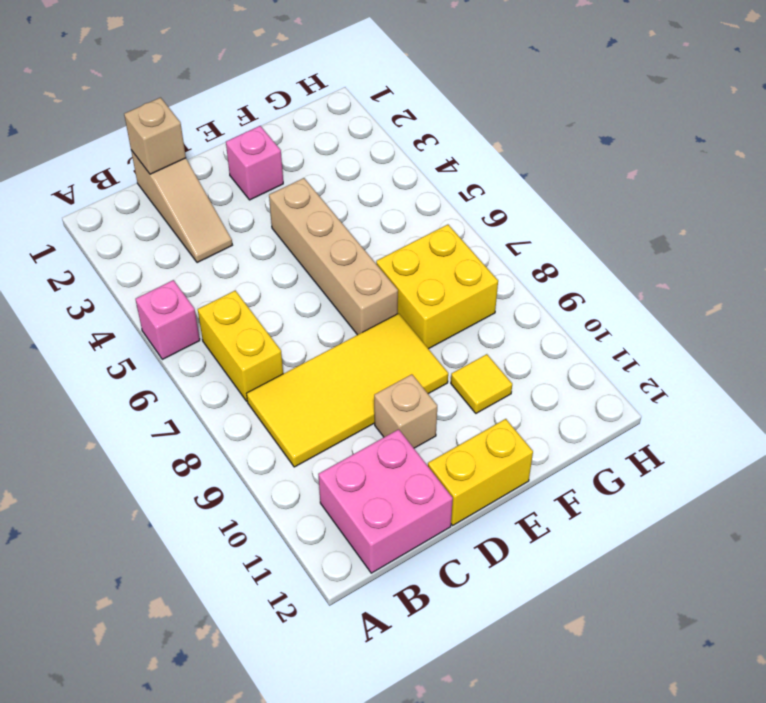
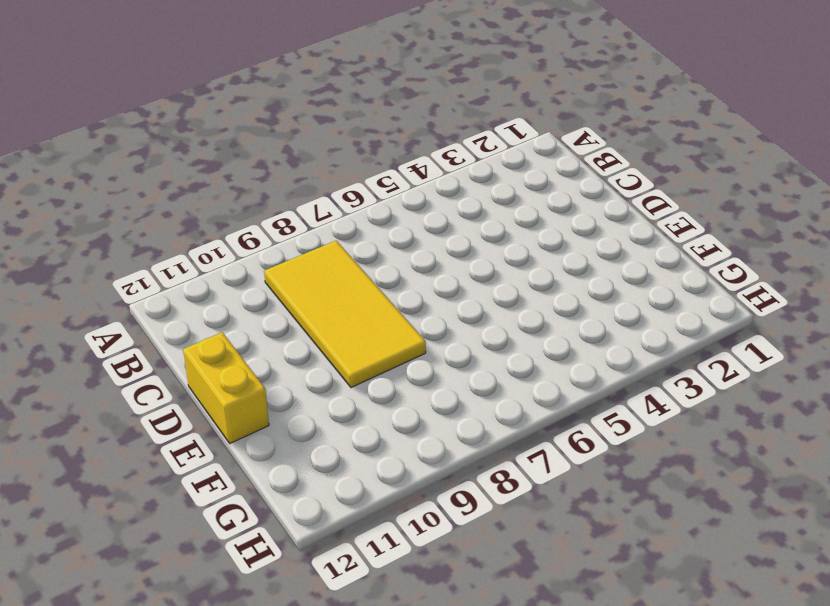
none -> pink 1x1 brick [136,280,200,359]
none -> yellow 1x2 brick [198,291,283,401]
none -> pink 2x2 brick [318,429,453,573]

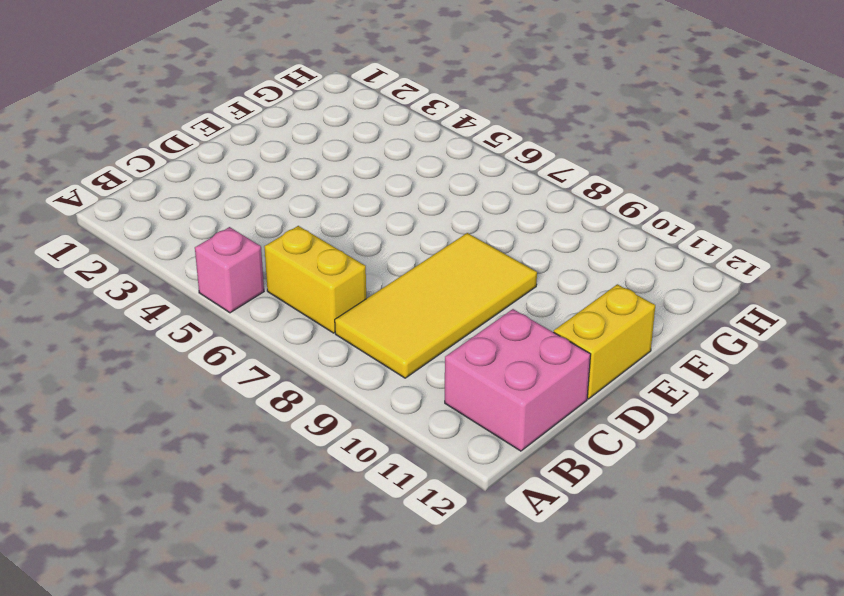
none -> tan 1x3 slope [131,150,232,263]
none -> tan 1x1 brick [374,374,437,448]
none -> pink 1x1 brick [226,126,283,200]

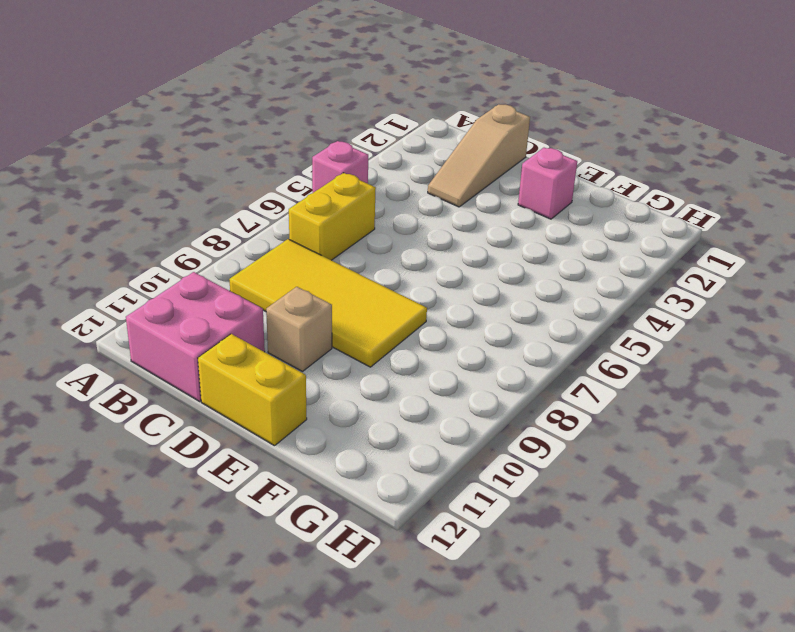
none -> tan 1x4 brick [269,178,398,335]
none -> yellow 2x2 brick [376,225,498,349]
none -> yellow 1x1 tile [451,354,512,413]

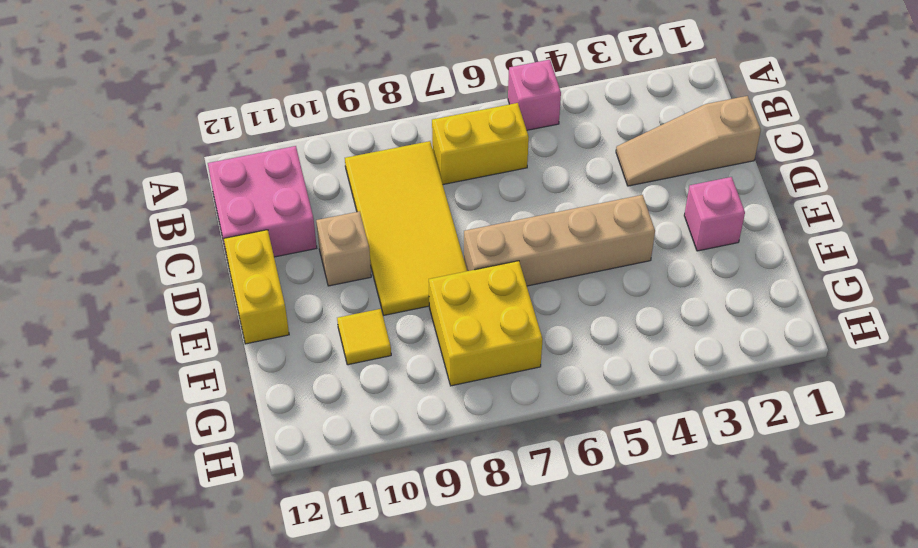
none -> tan 1x1 brick [124,98,186,174]

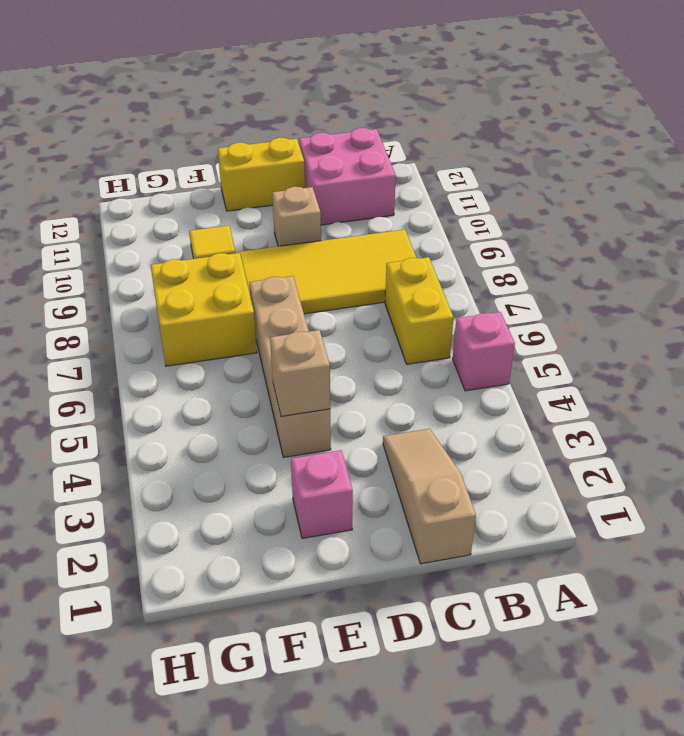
tan 1x1 brick [270,330,330,416] -> tan 1x1 brick moved to [124,98,186,174]

